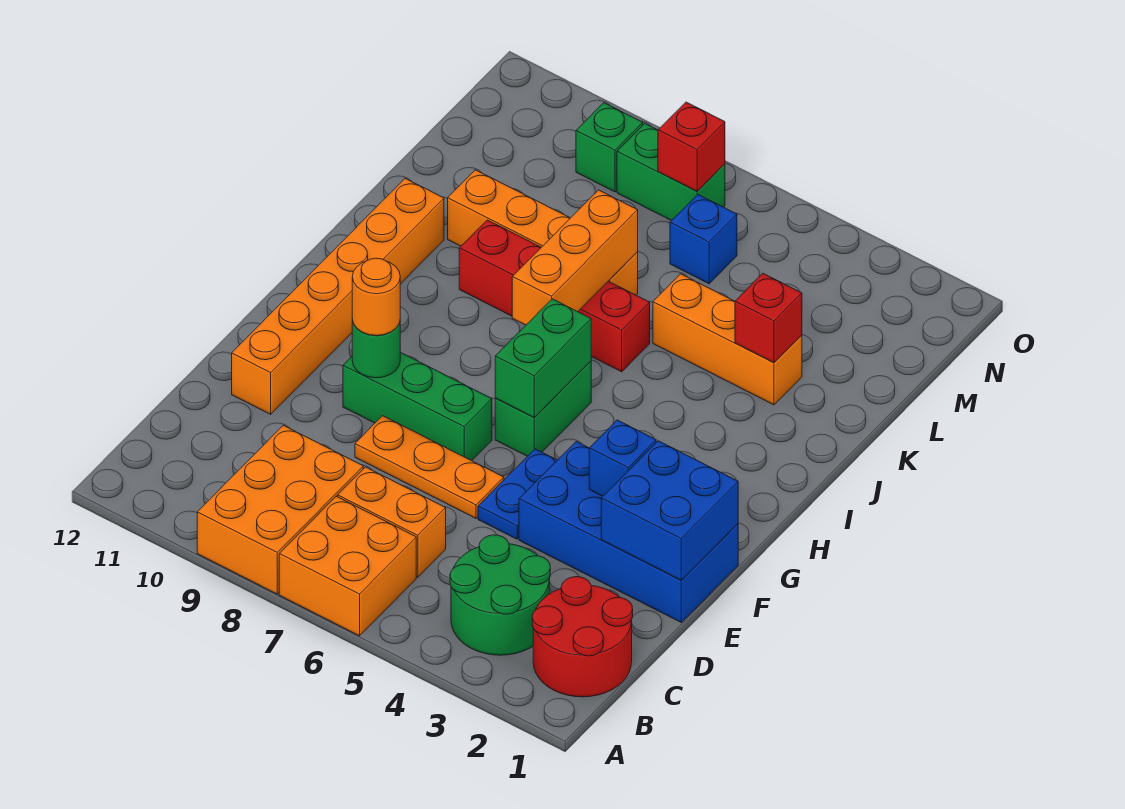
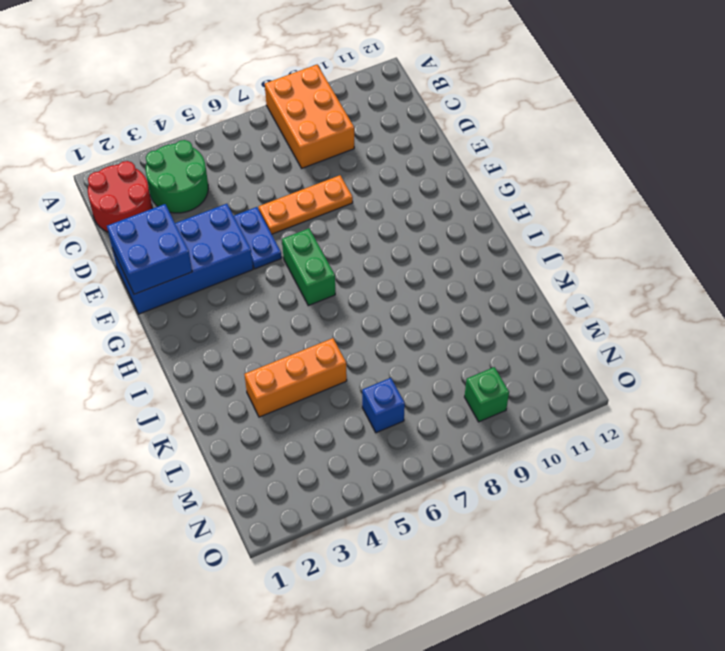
none -> orange 2x2 brick [279,496,416,636]
none -> orange 1x2 brick [338,467,446,577]
none -> orange 1x6 brick [232,178,444,414]

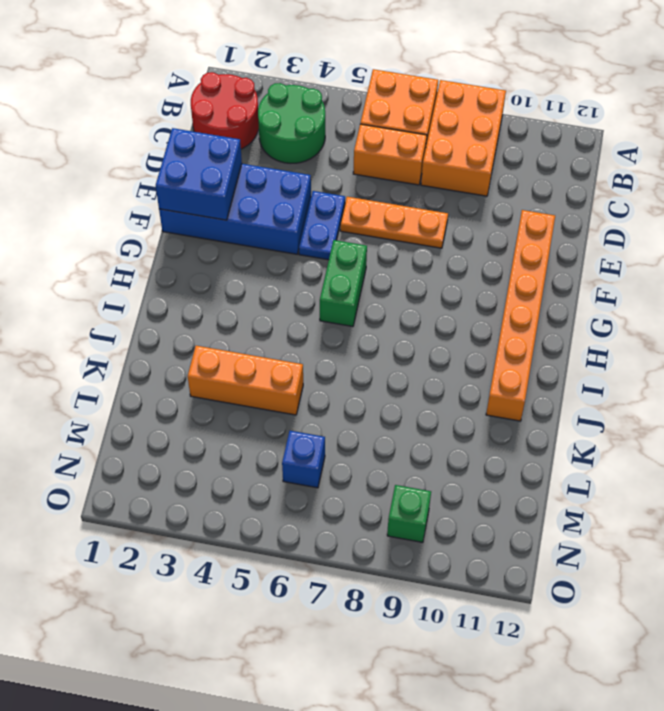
none -> green 1x3 brick [343,352,492,461]
none -> red 1x4 brick [459,220,650,372]
none -> orange 1x4 brick [448,170,638,295]

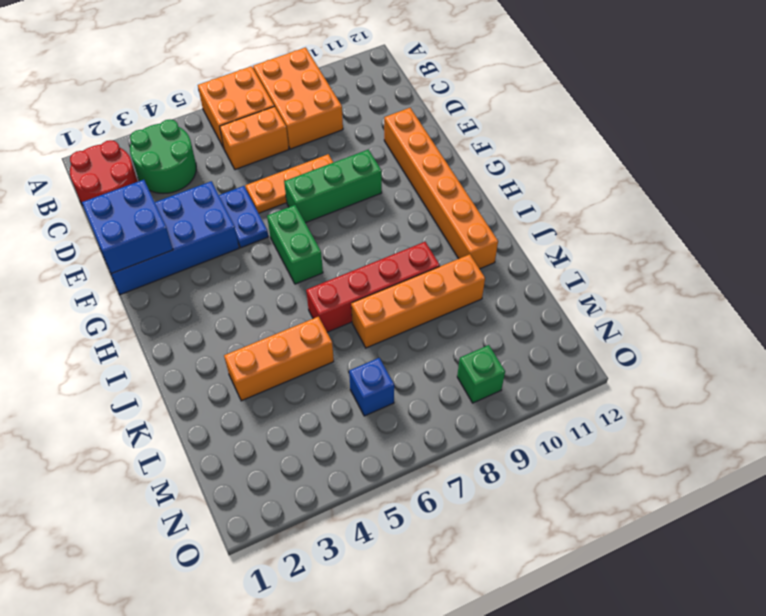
none -> green 1x2 brick [617,124,725,221]
none -> blue 1x1 brick [589,420,656,496]
none -> green 1x1 round brick [352,320,400,378]

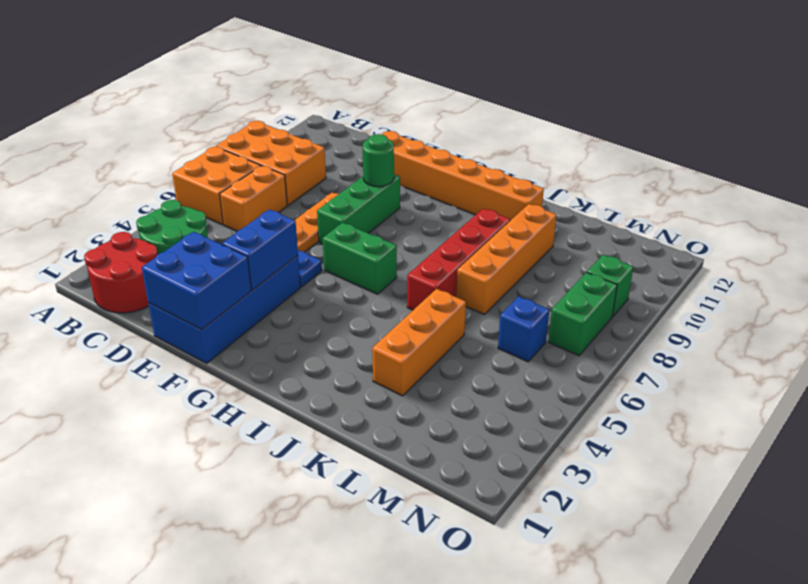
blue 1x2 brick [222,210,298,290] -> blue 1x1 brick [589,420,656,496]
none -> green 1x2 brick [495,299,591,418]
none -> orange 1x3 brick [512,190,638,325]
none -> red 1x1 brick [735,273,802,362]

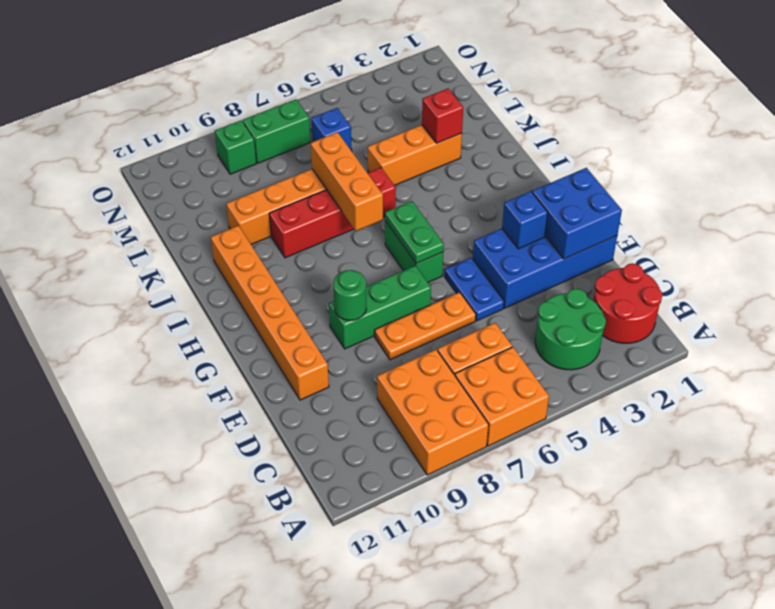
green 1x2 plate [385,201,444,263] -> green 1x2 brick [495,299,591,418]
none -> red 1x1 brick [658,102,725,191]
none -> orange 1x1 round brick [352,258,400,336]

